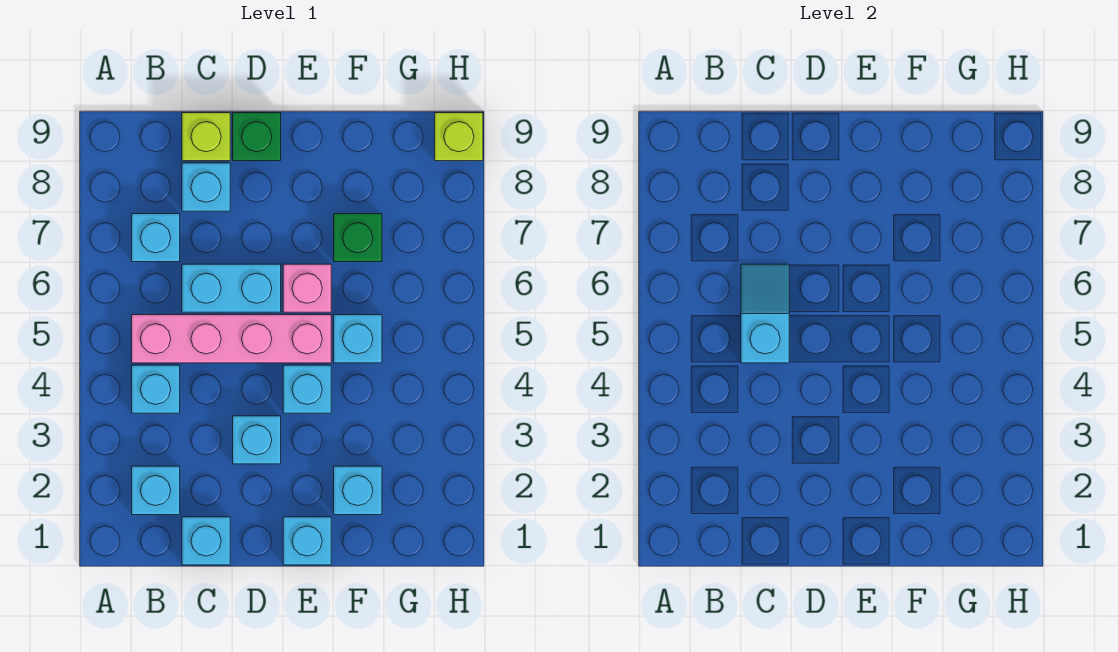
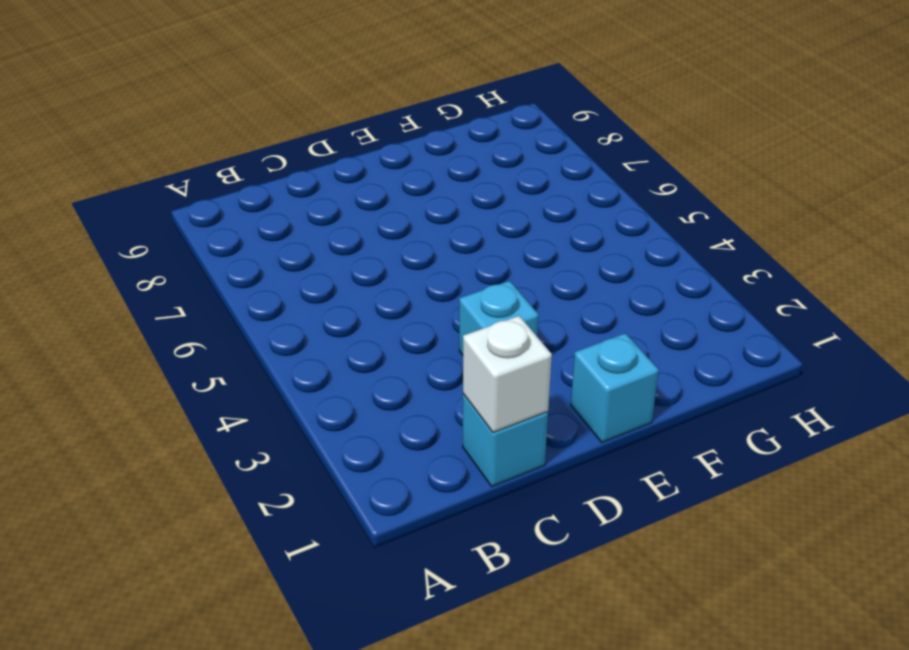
white 1x1 brick [463,316,552,433] -> none
none -> cyan 1x1 brick [132,466,180,515]
none -> cyan 1x1 brick [132,365,180,413]
none -> pink 1x4 brick [132,315,331,363]

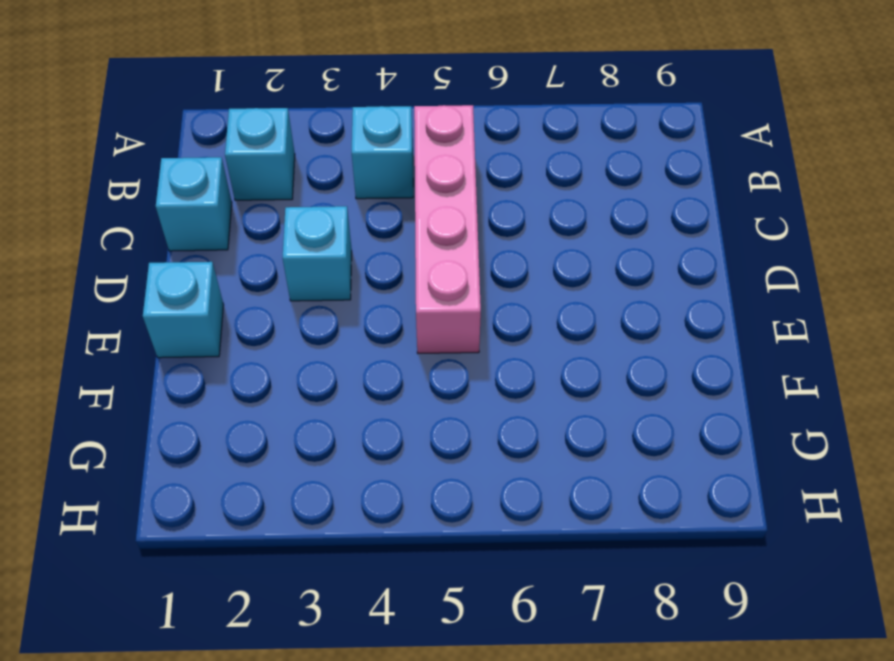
none -> cyan 1x1 brick [132,214,180,262]
none -> cyan 1x2 brick [182,264,281,312]
none -> cyan 1x1 brick [182,163,230,211]

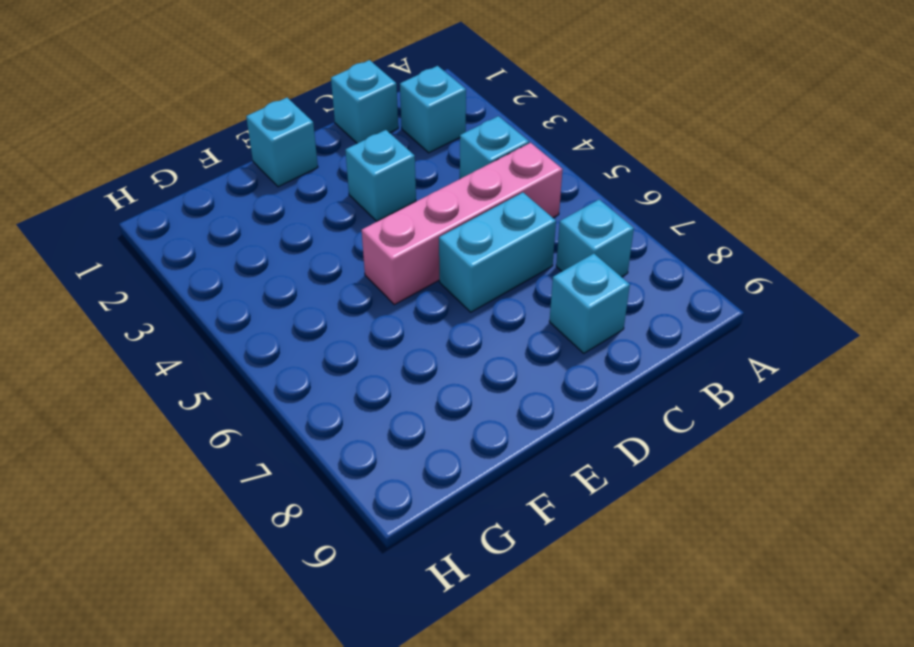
none -> lime 1x1 brick [182,113,230,161]
none -> green 1x1 brick [233,113,281,161]
none -> cyan 1x1 brick [283,365,331,413]

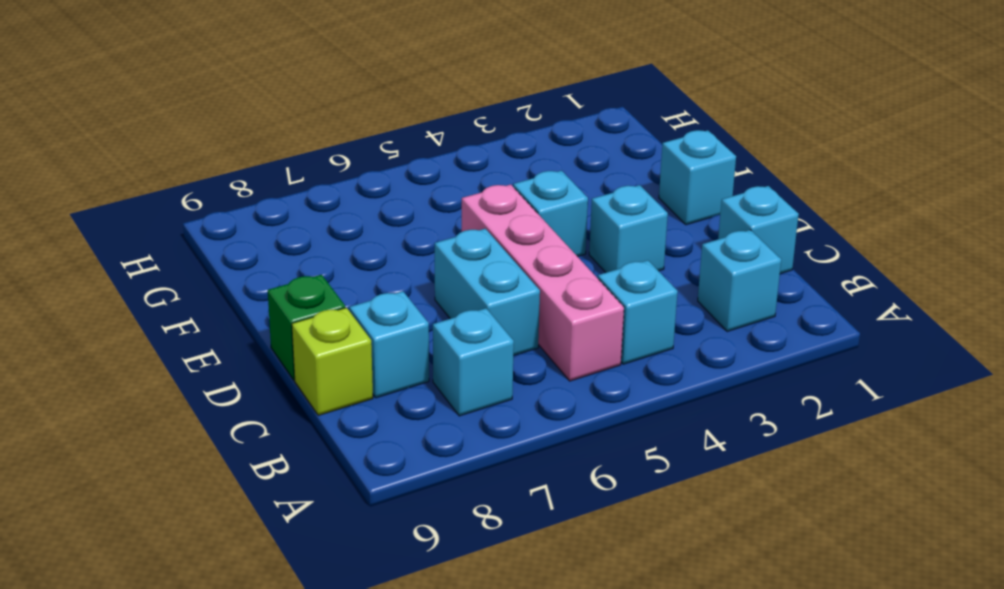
none -> pink 1x1 brick [283,264,331,312]
none -> cyan 1x1 brick [334,466,382,515]
none -> cyan 1x1 brick [334,315,382,363]

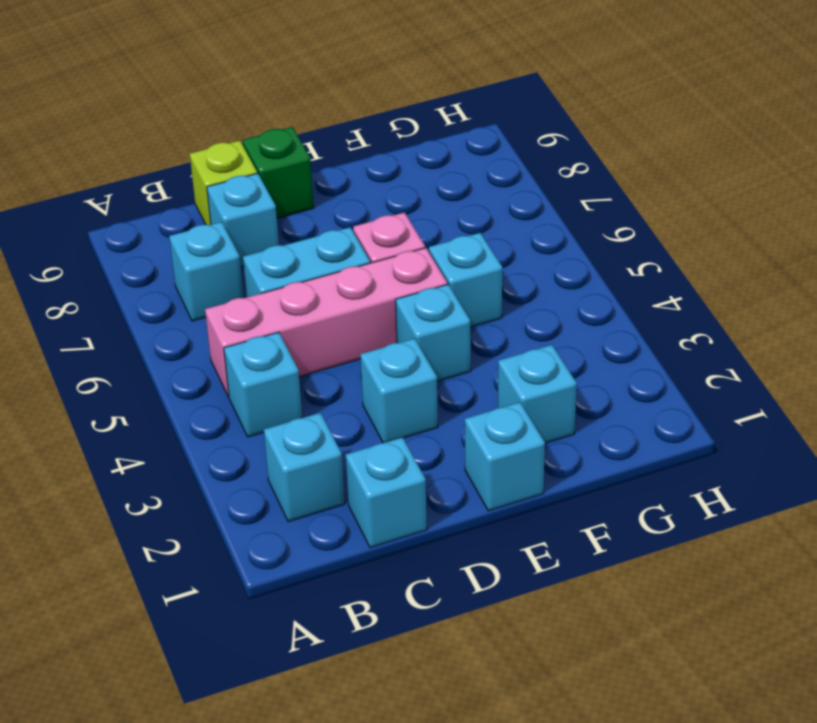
none -> green 1x1 brick [334,214,382,262]
none -> lime 1x1 brick [435,113,483,161]
none -> cyan 1x2 slope [741,264,789,363]

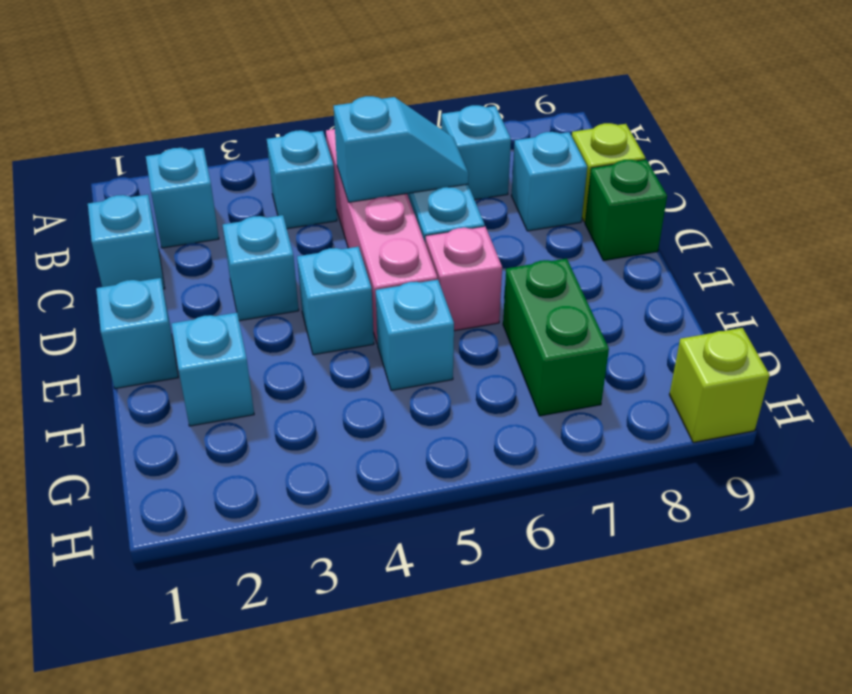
green 1x2 brick [503,259,609,416] -> green 1x1 brick [334,214,382,262]

